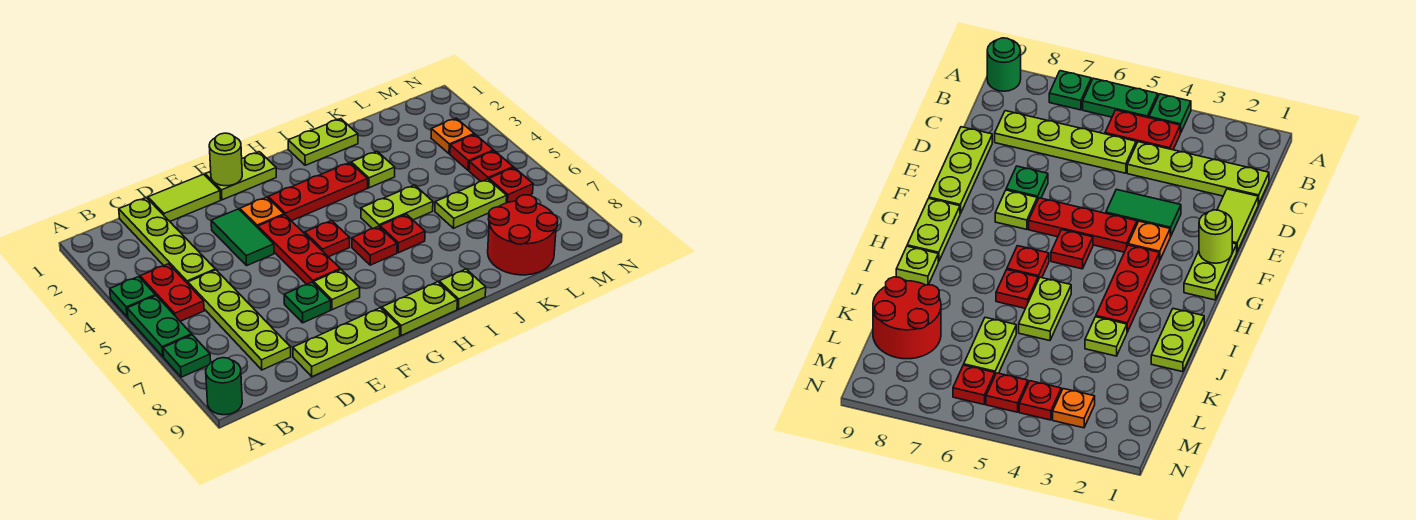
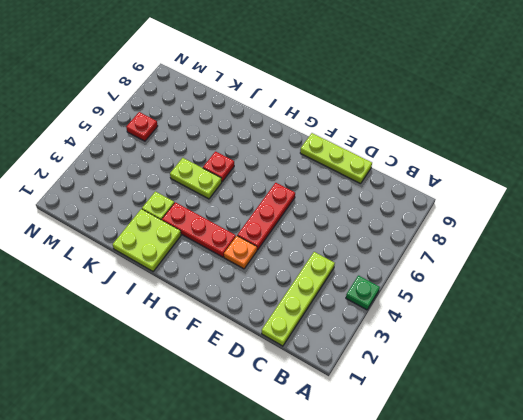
lime 2x2 plate [113,209,181,271] -> lime 1x2 plate [288,119,358,165]
none -> green 1x2 plate [127,296,192,357]
none -> green 1x1 plate [163,335,211,377]
none -> green 1x1 round brick [206,358,242,415]
none -> red 1x2 plate [140,264,204,321]

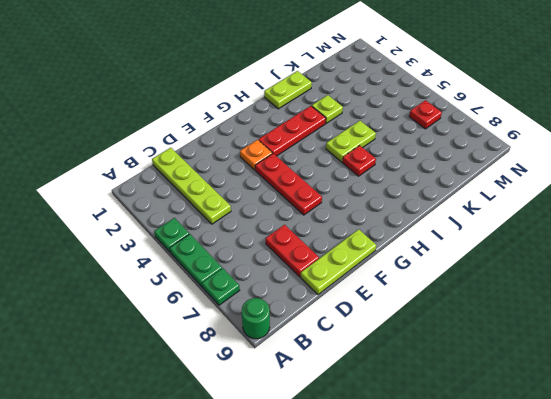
red 1x2 plate [265,225,319,277] -> red 1x2 plate moved to [140,264,204,321]
none -> lime 1x4 plate [188,270,291,370]
none -> lime 1x2 tile [148,174,221,221]
none -> green 1x2 tile [211,209,274,265]
none -> green 1x1 plate [284,282,331,323]

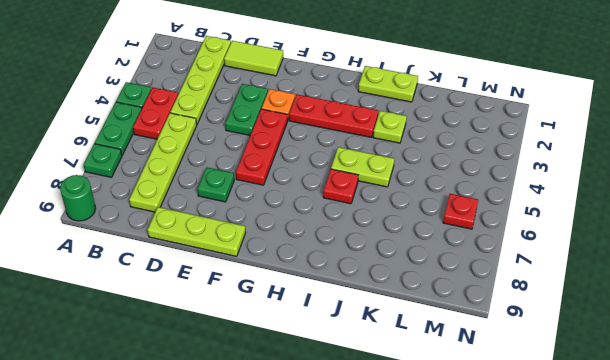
green 1x2 plate [225,84,268,135] -> green 1x2 tile [211,209,274,265]
none -> lime 1x2 plate [205,152,276,200]
none -> lime 1x1 plate [314,269,360,310]
none -> red 1x1 plate [305,220,350,257]
none -> lime 1x2 plate [382,282,457,336]

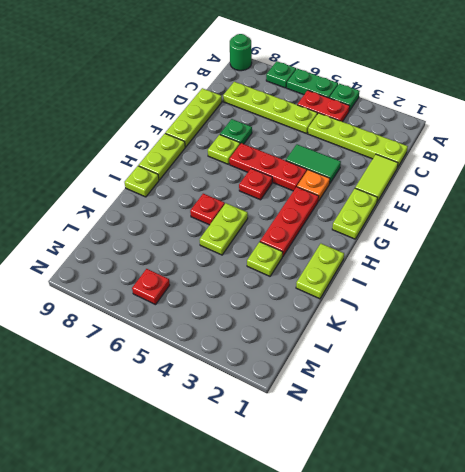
none -> red 1x1 plate [352,226,397,265]
none -> lime 1x2 plate [435,179,507,228]
none -> red 2x2 round brick [488,195,558,275]
none -> orange 1x1 plate [431,118,474,154]

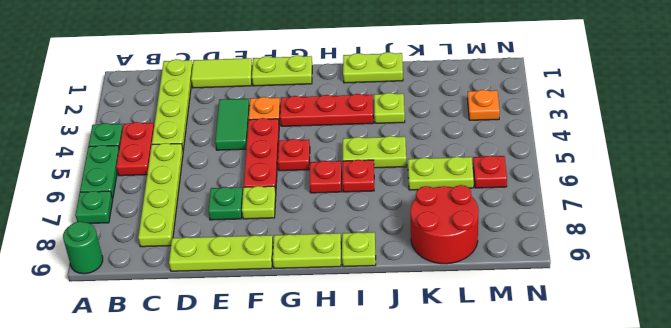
none -> red 1x1 plate [450,134,494,170]
none -> red 1x1 plate [469,151,513,181]
none -> lime 1x1 round brick [209,133,242,186]

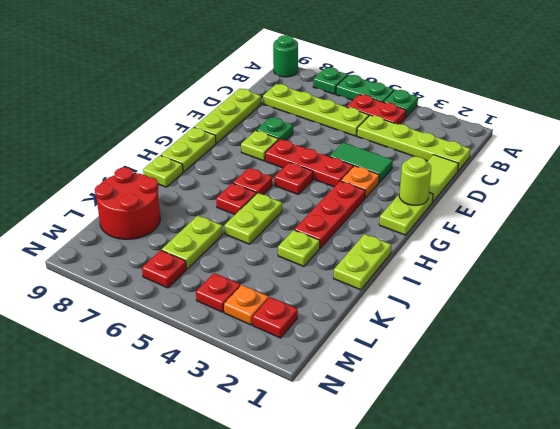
red 1x1 plate [253,297,298,338] -> red 1x1 plate moved to [469,151,513,181]

